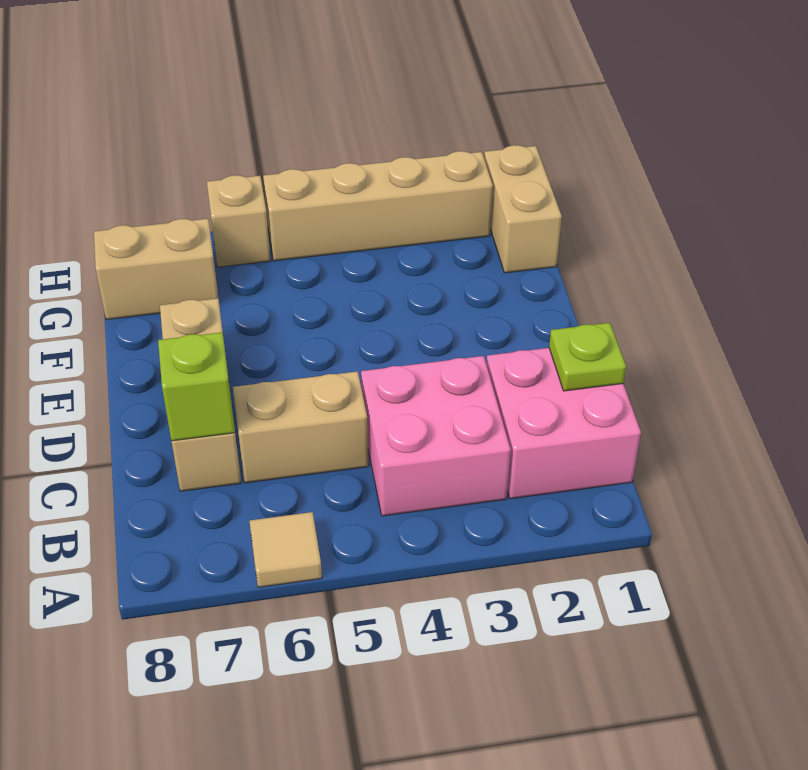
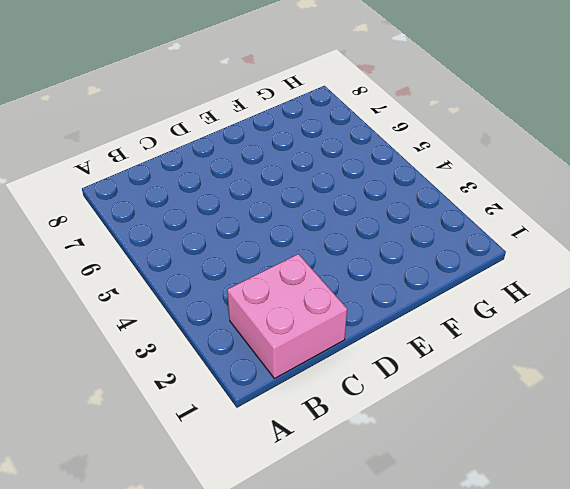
none -> tan 1x1 tile [249,512,322,587]
none -> pink 2x2 brick [361,356,511,516]

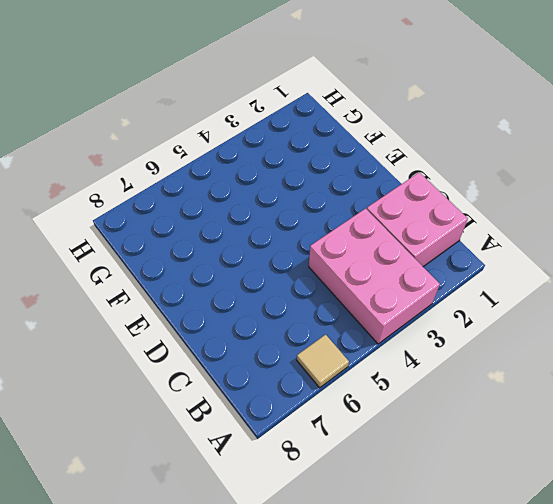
pink 2x3 brick [309,208,440,344] -> pink 2x2 brick [361,356,511,516]
none -> tan 1x2 brick [233,371,369,483]
none -> tan 1x3 brick [160,298,241,491]

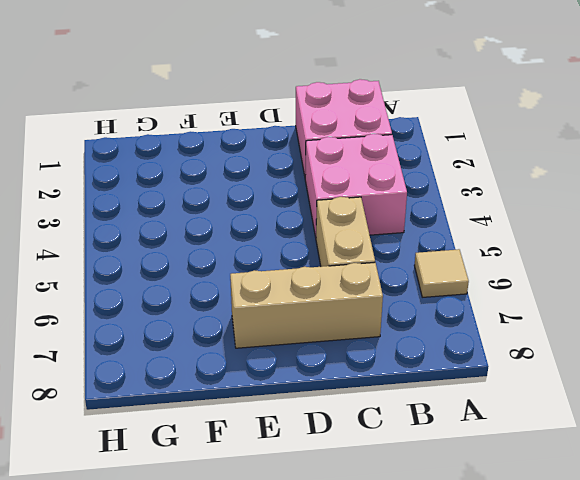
none -> tan 1x2 brick [484,145,562,273]
none -> tan 1x2 brick [94,219,218,320]

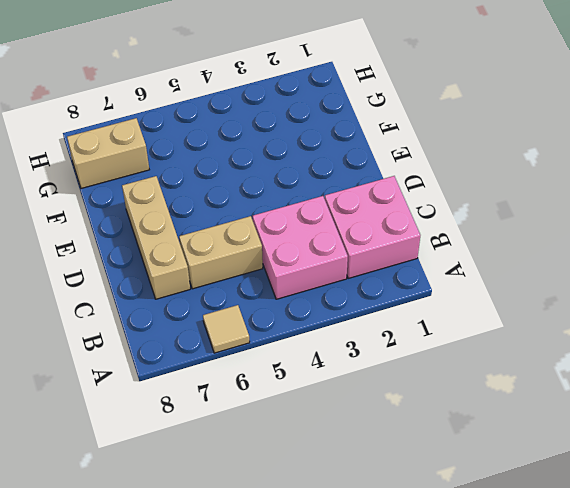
none -> tan 1x2 brick [484,145,562,273]
none -> tan 1x4 brick [263,151,493,261]

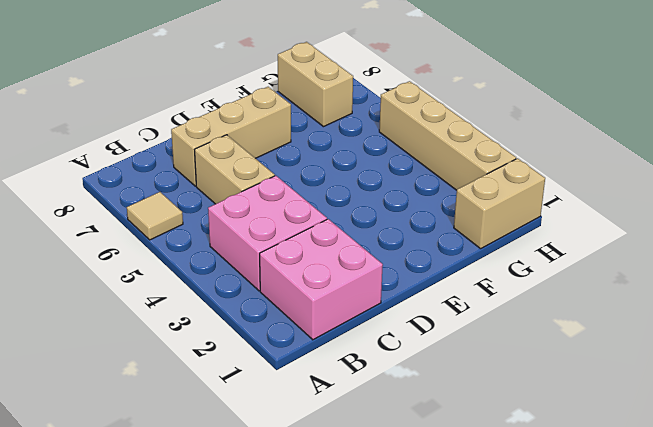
none -> tan 1x1 brick [207,175,271,267]
none -> lime 1x1 plate [549,323,626,391]

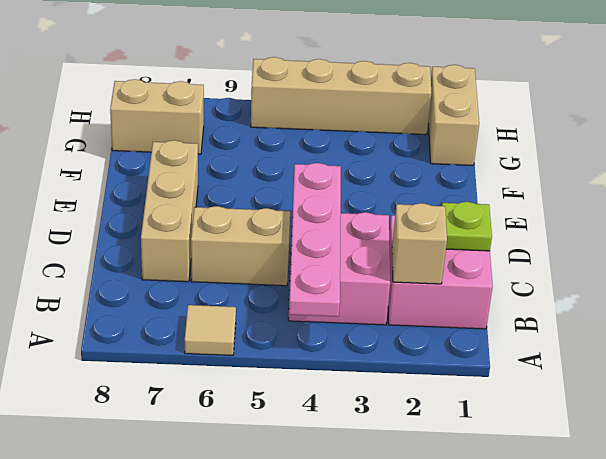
pink 1x4 plate [289,163,341,317] -> none
tan 1x1 brick [392,203,447,284] -> tan 1x1 brick moved to [207,175,271,267]
none -> lime 1x1 brick [158,332,235,441]

